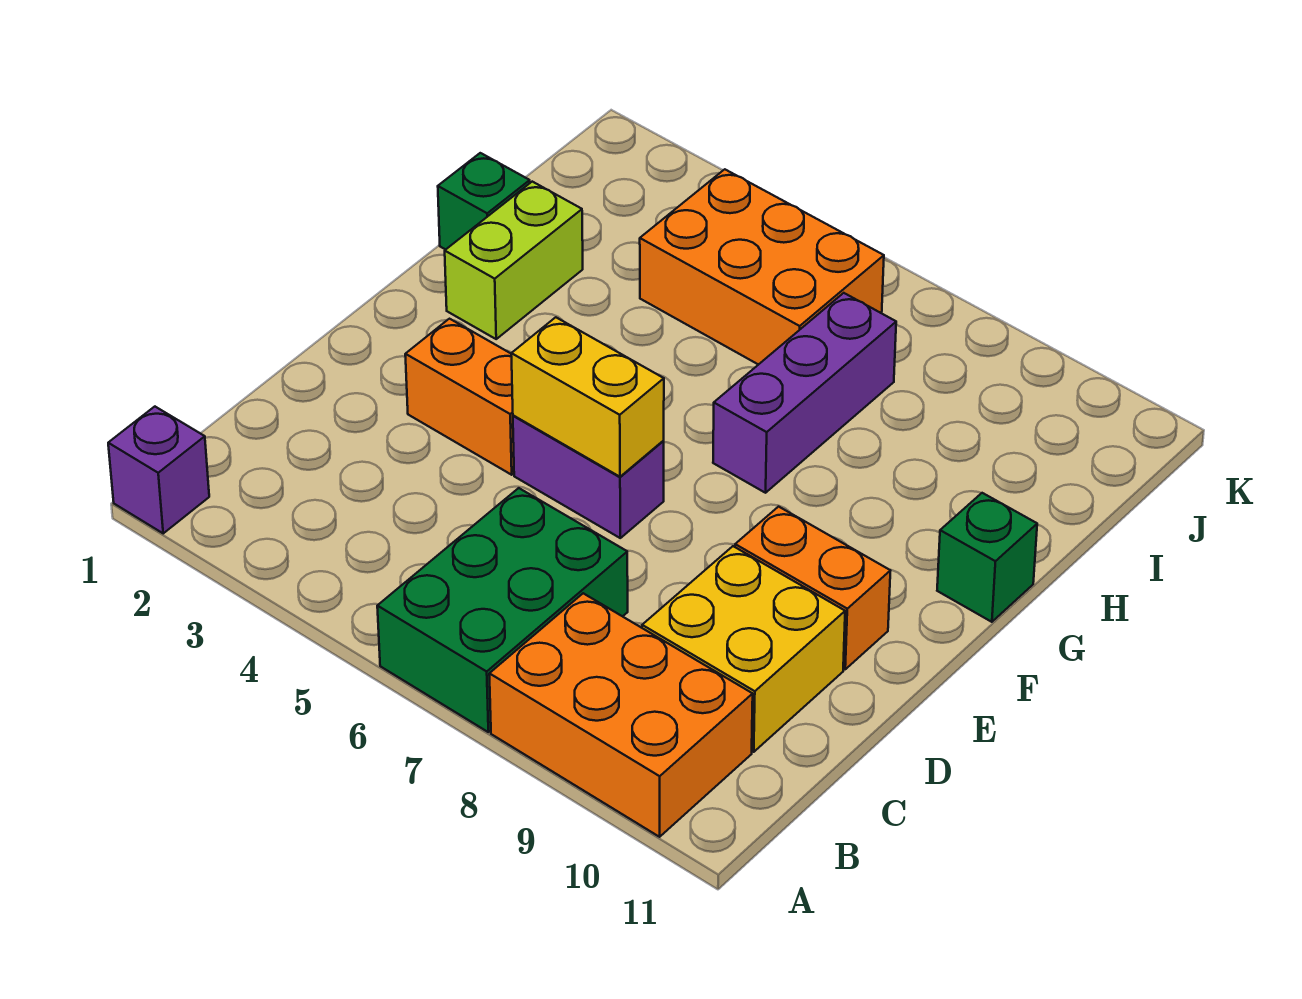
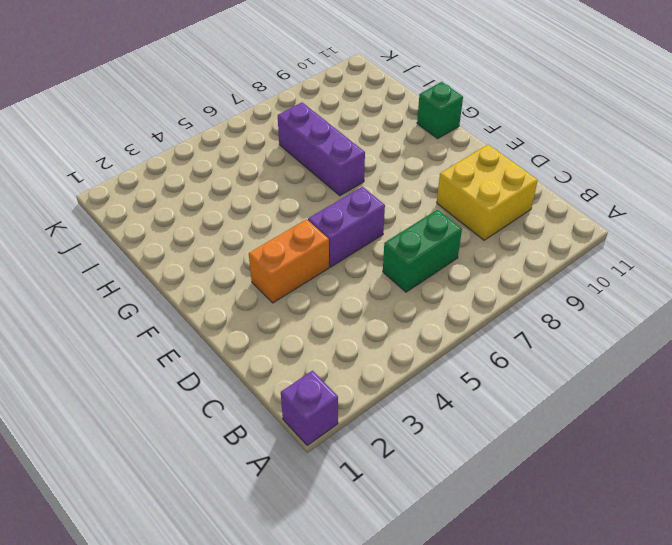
green 1x2 brick [383,210,462,292] -> green 2x3 brick [377,488,628,732]
none -> orange 2x3 brick [489,593,753,837]
none -> orange 1x2 brick [735,507,890,669]
none -> lime 1x2 brick [445,182,583,339]

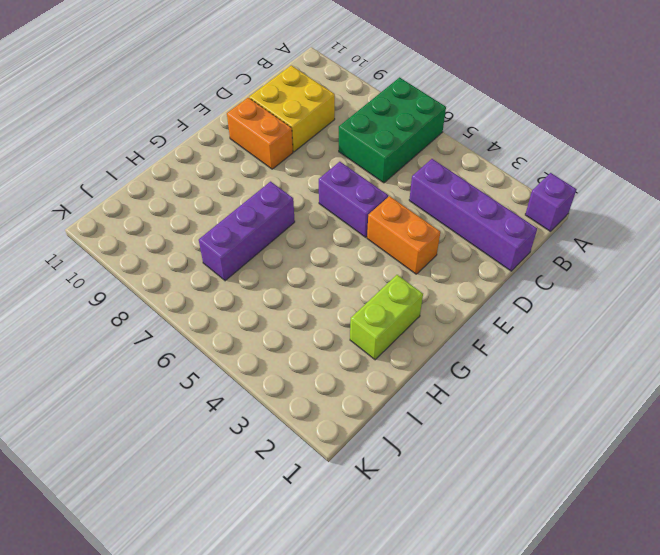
purple 1x4 brick [409,159,537,271] -> none
none -> orange 2x3 brick [489,593,753,837]
none -> green 1x1 brick [937,493,1037,622]
none -> green 1x1 brick [438,153,530,250]

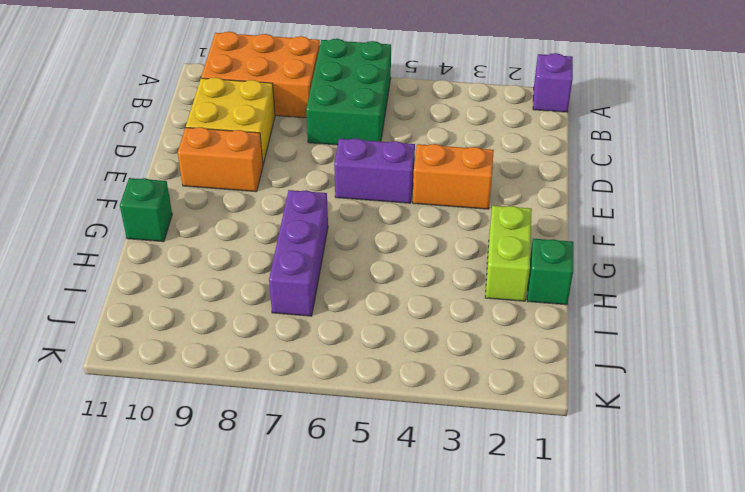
none -> orange 2x3 brick [640,169,884,365]
none -> yellow 1x2 brick [511,317,664,477]

